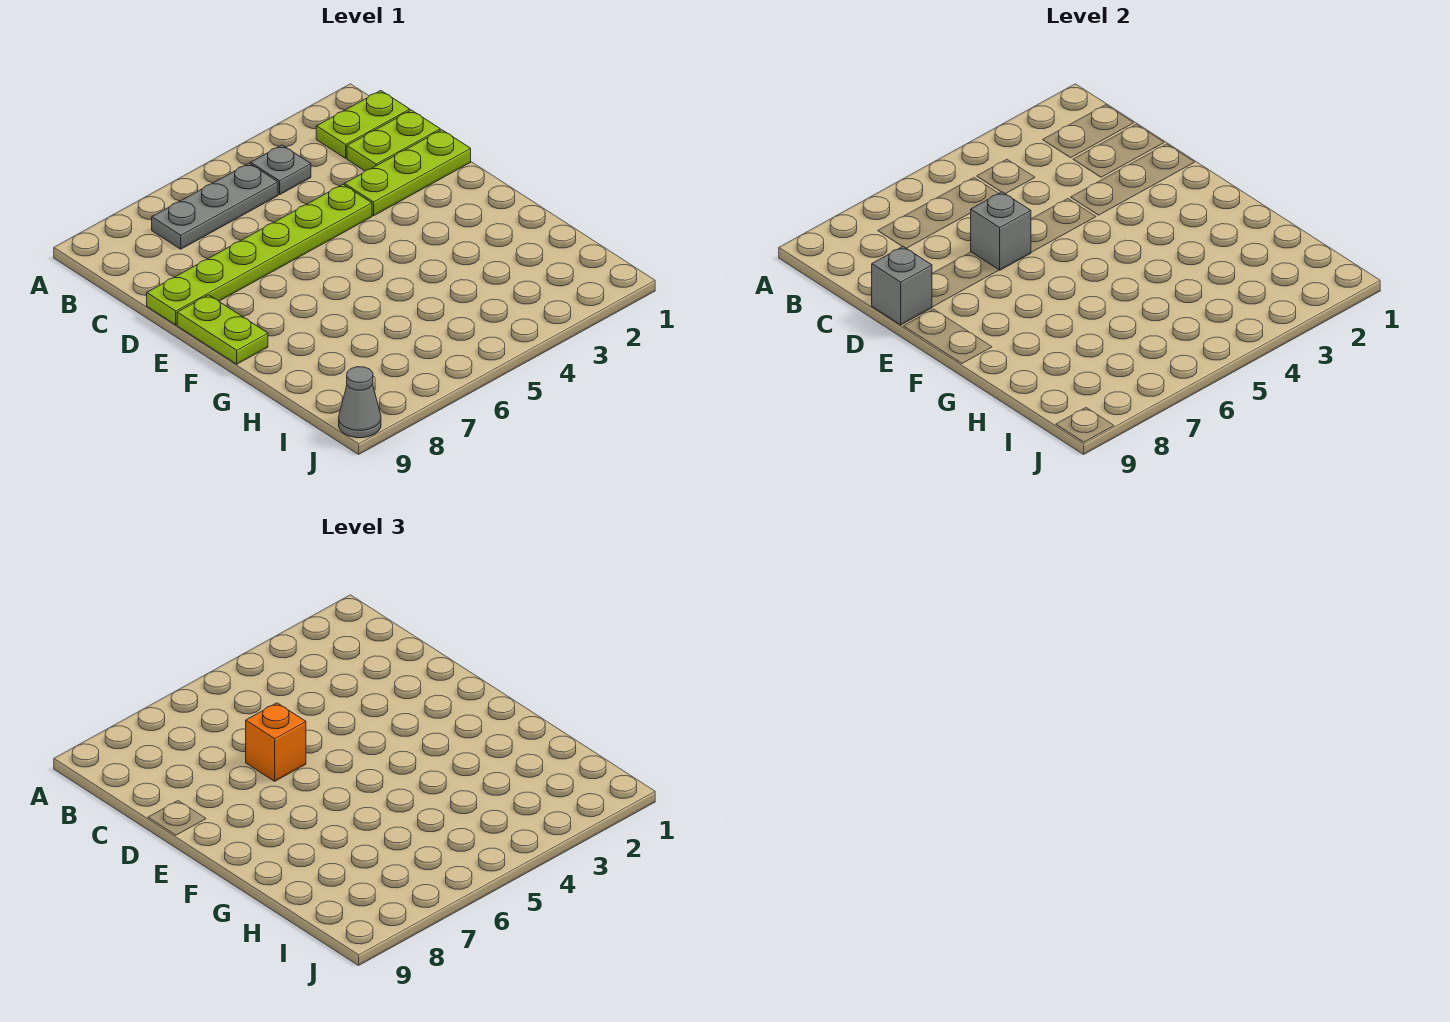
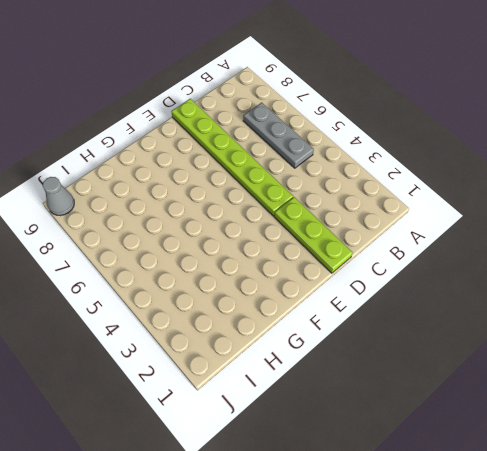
none -> lime 1x2 plate [316,91,410,158]
none -> grey 1x1 plate [251,145,311,195]

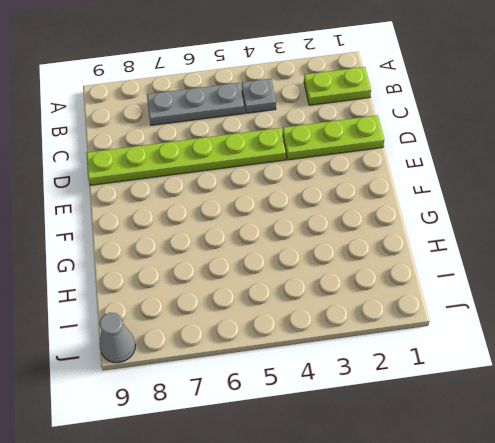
none -> lime 1x2 plate [347,110,440,171]
none -> lime 1x2 plate [177,295,268,364]

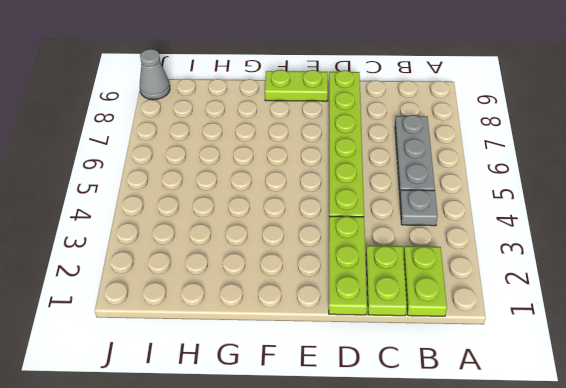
none -> grey 1x1 brick [971,192,1031,270]
none -> grey 1x1 brick [872,246,932,325]

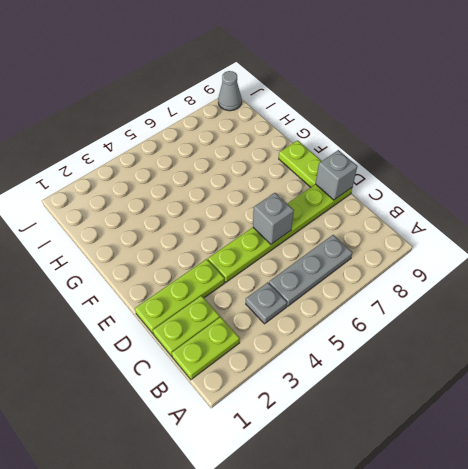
none -> orange 1x1 brick [246,703,306,781]

